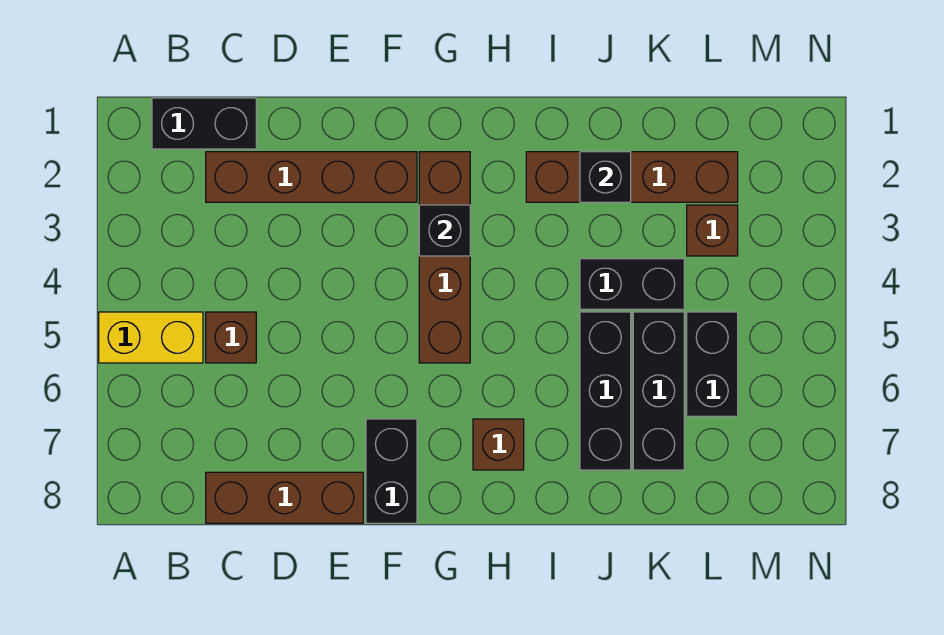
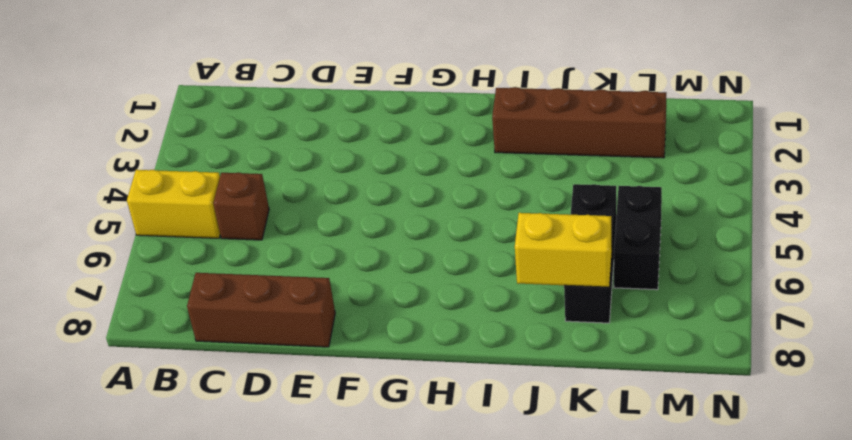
yellow 1x2 brick [515,213,612,287] -> none
none -> black 1x2 brick [152,98,256,149]
none -> brown 1x4 brick [206,152,417,202]
none -> black 1x2 brick [366,419,417,523]

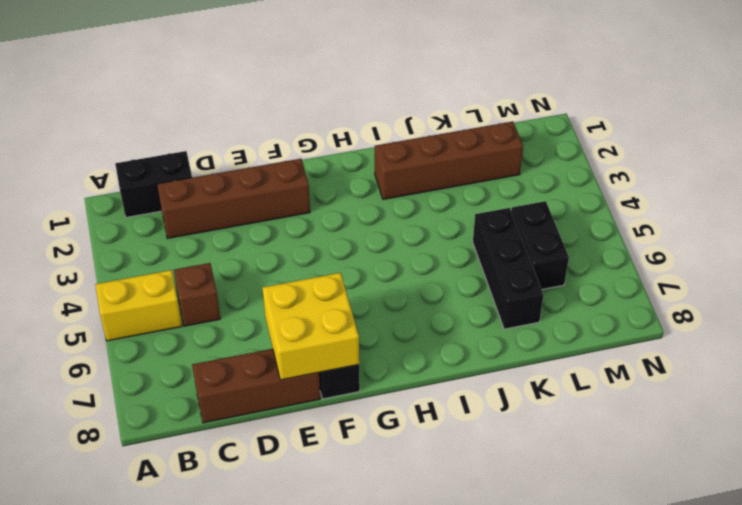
yellow 2x2 brick [262,273,359,380] -> none
none -> brown 1x4 brick [419,152,470,363]
none -> brown 1x1 brick [473,419,524,470]
none -> black 1x2 brick [580,259,684,309]

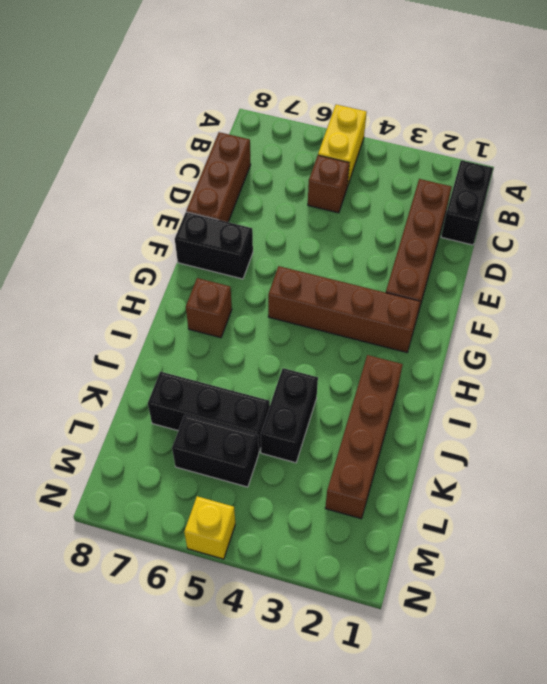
yellow 1x1 brick [184,496,235,559] -> none
none -> black 1x3 brick [580,312,631,470]
none -> brown 1x1 brick [687,205,738,256]
none -> black 1x1 brick [419,205,470,256]

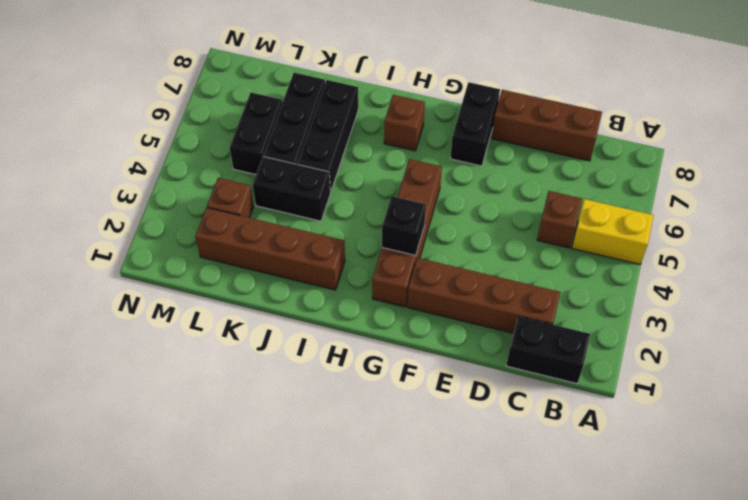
none -> black 1x1 brick [580,152,631,202]

